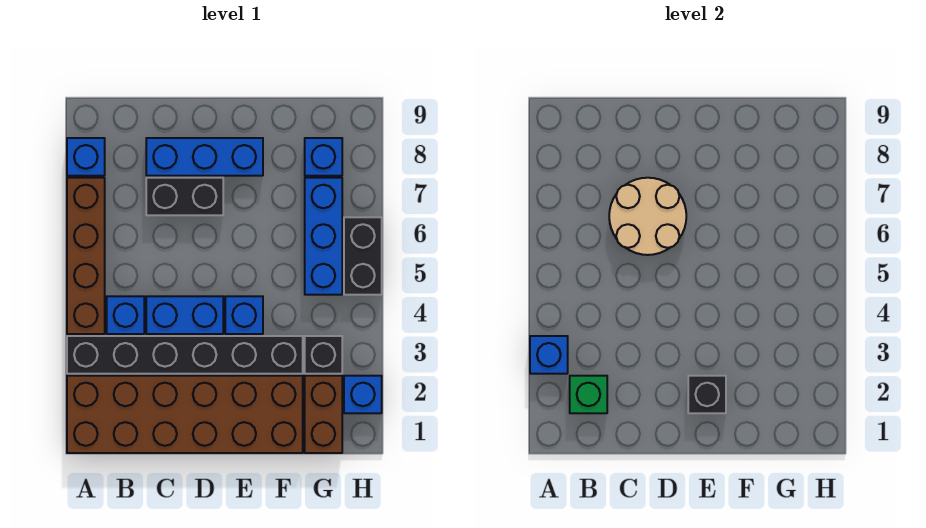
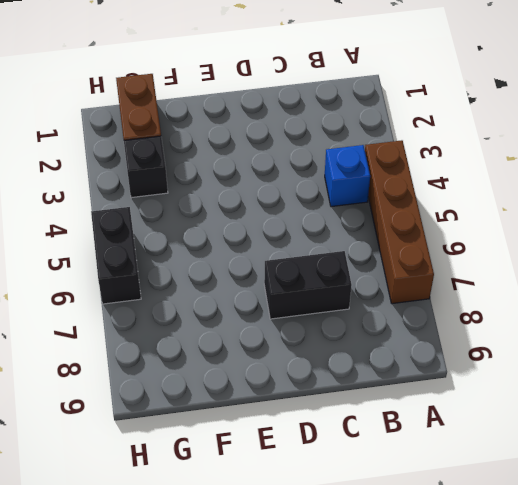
none -> brown 2x6 brick [67,376,303,453]
none -> black 1x6 brick [67,336,303,374]
none -> blue 1x1 brick [67,138,105,176]

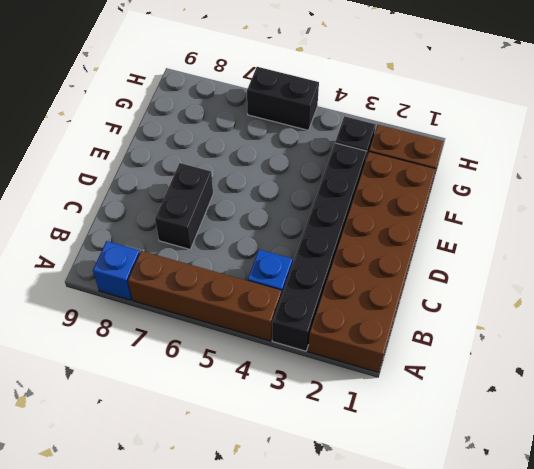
none -> blue 1x2 brick [146,296,223,334]
none -> blue 1x3 brick [146,138,263,176]
none -> blue 1x1 brick [225,296,263,334]

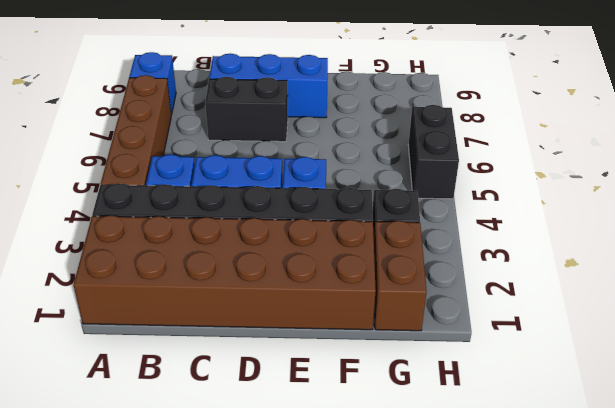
none -> blue 1x3 brick [305,178,342,295]
none -> blue 1x1 brick [305,138,342,176]
none -> blue 1x1 brick [344,376,382,413]

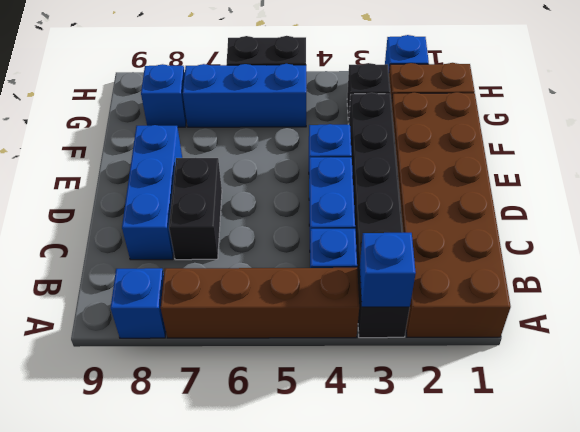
none -> green 1x1 brick [570,376,607,413]
none -> tan 2x2 round brick [609,178,686,255]
none -> black 1x1 brick [688,376,726,413]

